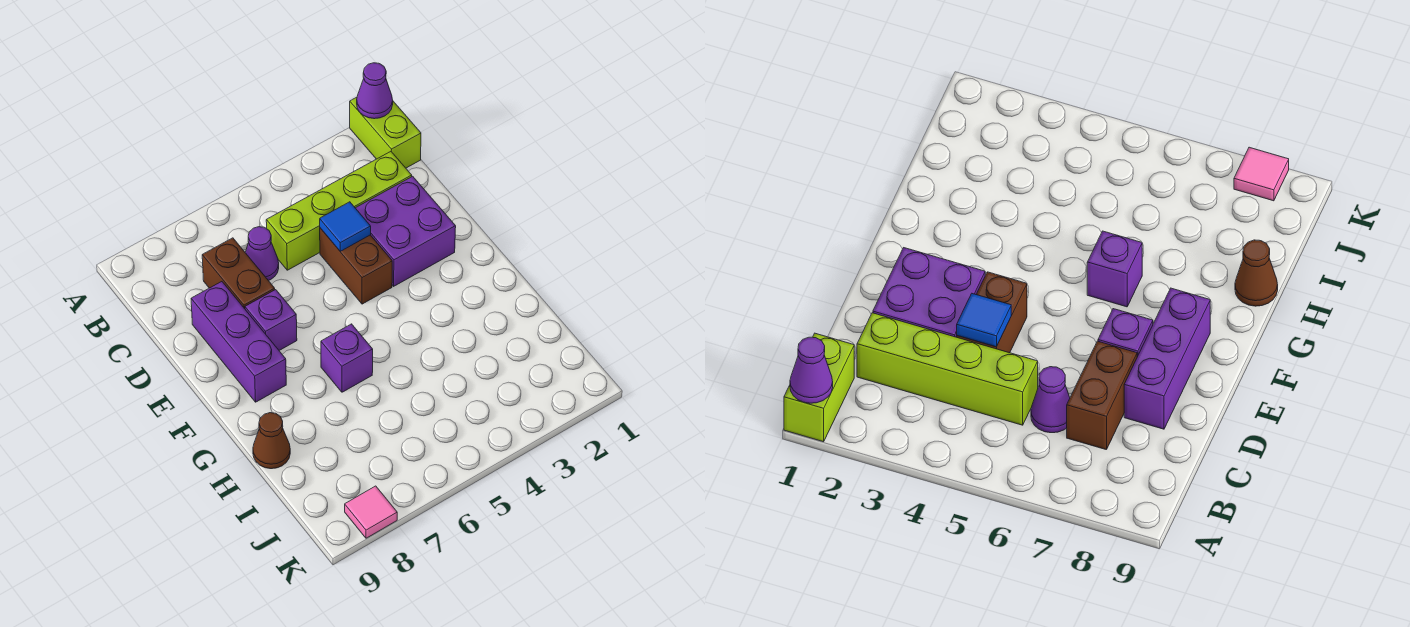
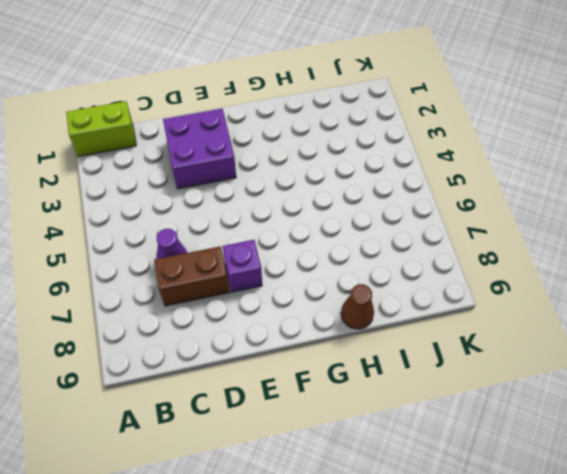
none -> lime 1x4 brick [266,152,412,270]
none -> brown 1x2 brick [320,228,392,304]
none -> purple 1x3 brick [191,282,286,402]

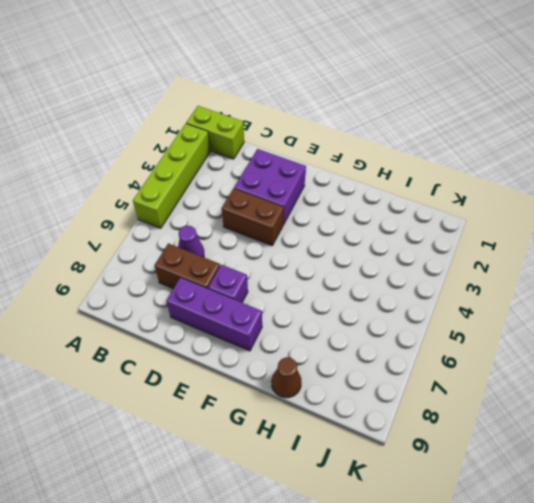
lime 1x4 brick [133,124,210,228] -> lime 1x4 brick moved to [266,152,412,270]
none -> purple 1x1 brick [321,324,373,392]
none -> pink 1x1 tile [345,486,397,538]
none -> purple 1x1 cone [357,63,393,119]

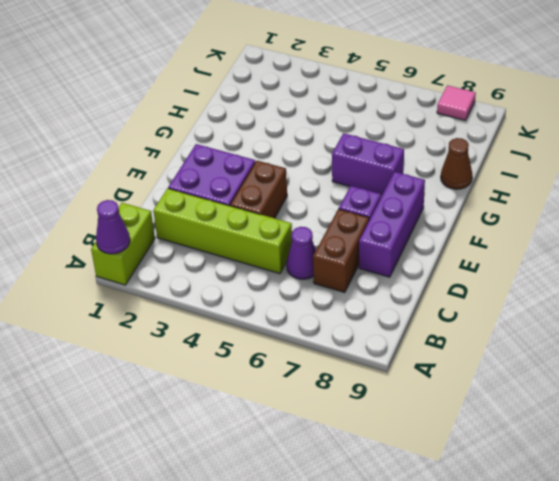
purple 1x2 brick [332,133,404,195] -> purple 1x1 brick [321,324,373,392]
none -> blue 1x1 tile [320,202,371,251]

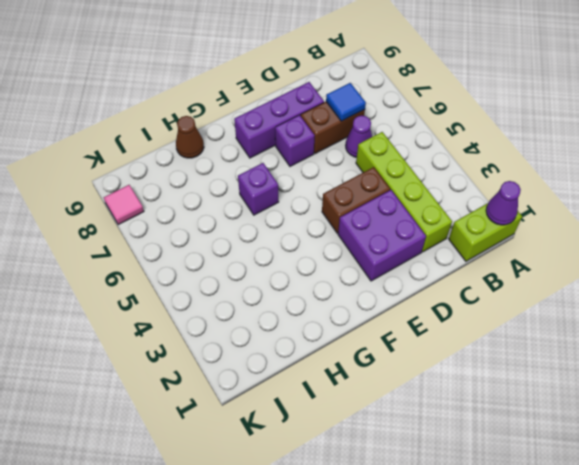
blue 1x1 tile [326,83,366,121] -> blue 1x1 tile moved to [320,202,371,251]

